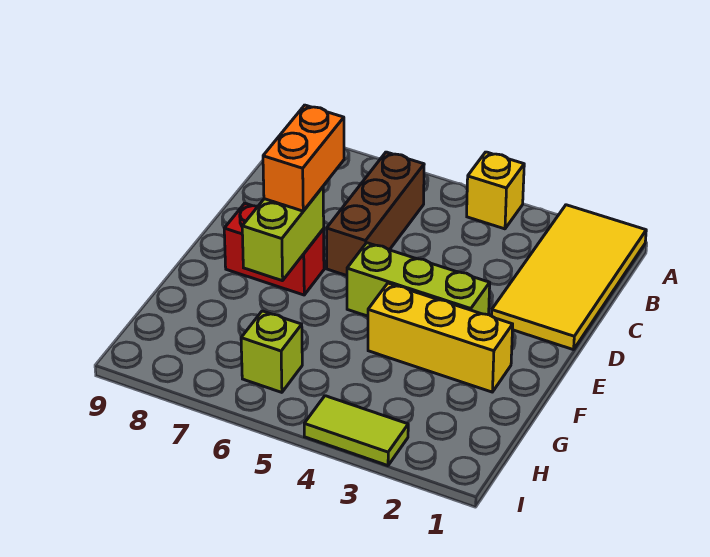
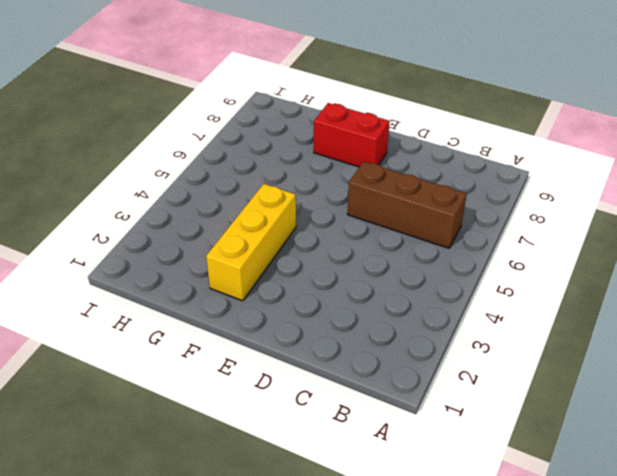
red 1x2 brick [314,103,390,167] -> red 1x2 brick turned to [224,203,324,295]
none -> yellow 2x4 tile [492,205,646,350]
none -> yellow 1x1 brick [467,152,524,229]

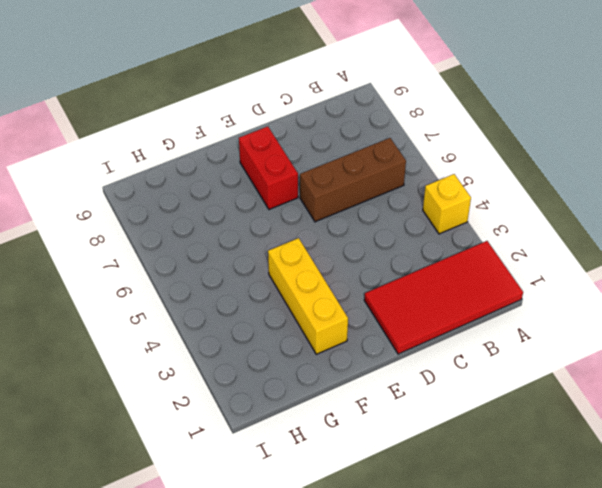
red 2x4 tile [364,241,523,354] -> yellow 2x4 tile [492,205,646,350]
none -> lime 1x3 brick [347,243,490,316]
none -> lime 1x1 brick [241,311,302,392]

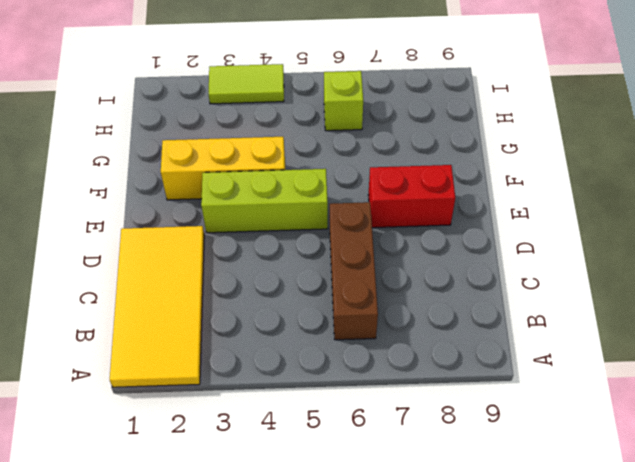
none -> yellow 1x1 brick [467,152,524,229]
none -> lime 1x2 brick [242,187,324,281]

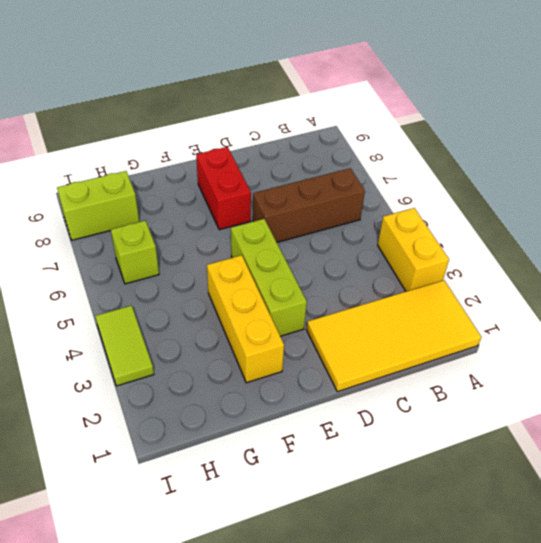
yellow 1x2 brick [378,208,449,291] -> yellow 1x1 brick [467,152,524,229]
lime 1x2 brick [57,171,139,240] -> lime 1x2 brick moved to [242,187,324,281]
none -> orange 1x2 brick [263,105,344,211]

